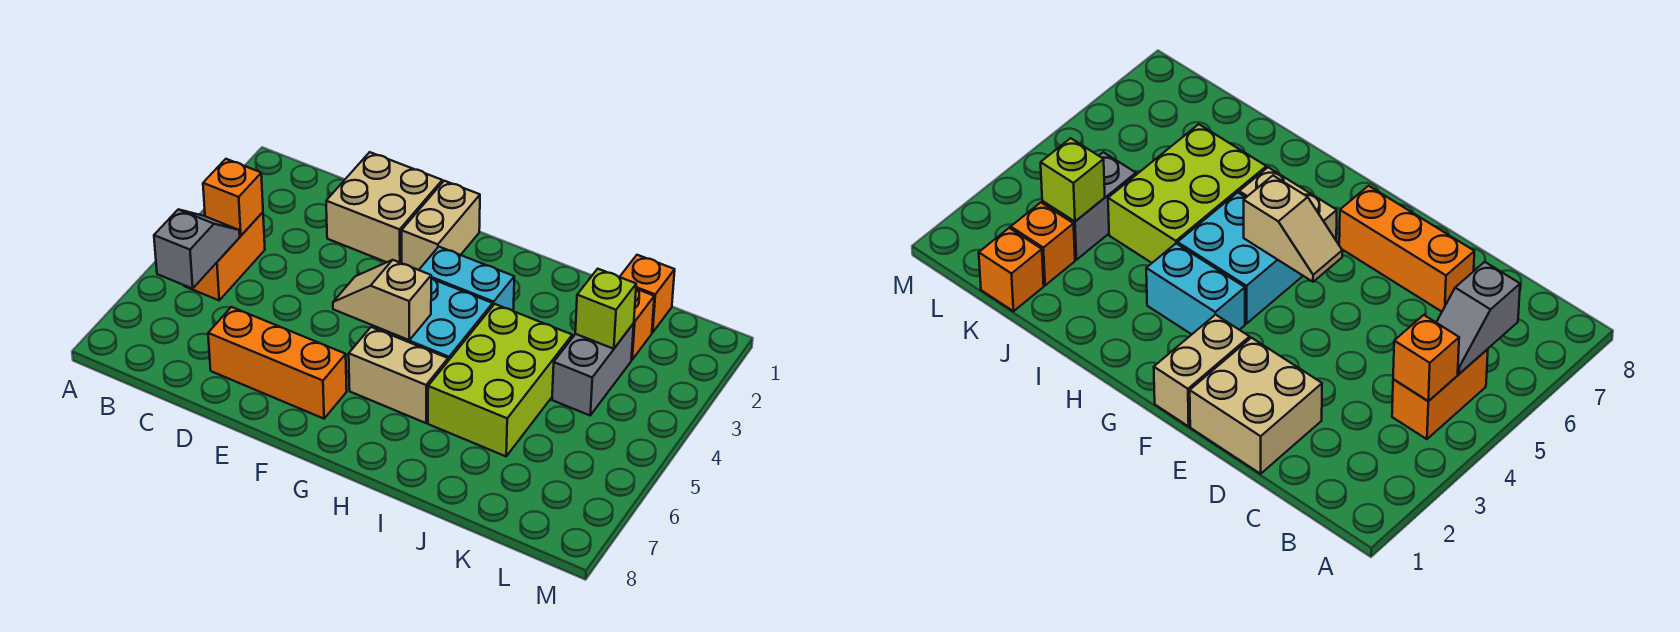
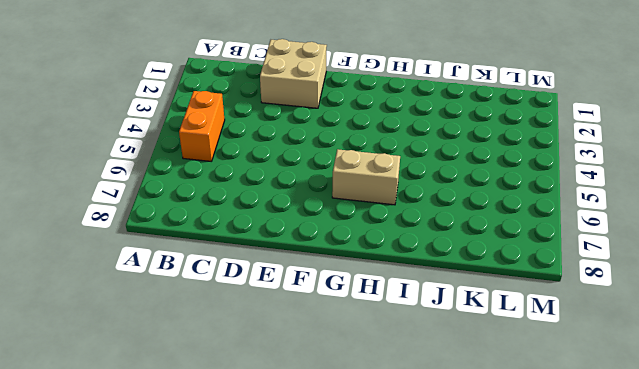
none -> orange 1x3 brick [208,307,347,419]
none -> tan 1x2 brick [402,181,480,270]
none -> cyan 1x2 brick [419,247,514,311]

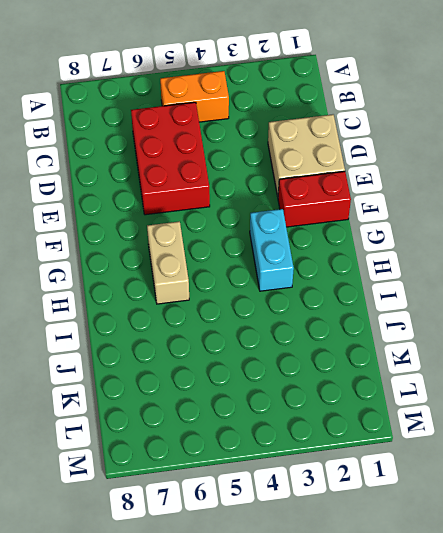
red 2x3 brick [131,102,210,215] -> none
red 1x2 brick [278,171,351,227] -> tan 1x2 brick [402,181,480,270]
none -> orange 1x3 brick [208,307,347,419]
none -> cyan 2x2 brick [372,278,493,361]
none -> lime 2x3 brick [428,304,572,456]

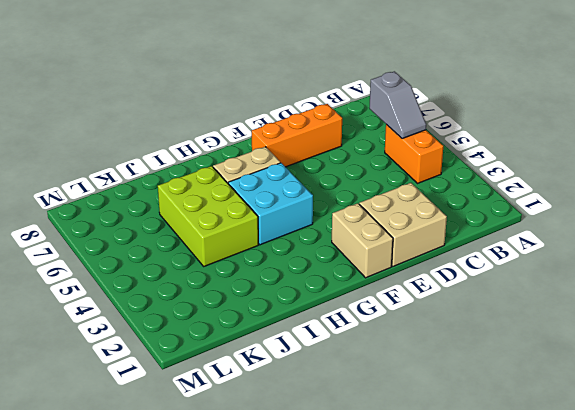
none -> cyan 1x2 brick [419,247,514,311]
none -> orange 1x1 brick [620,255,675,332]
none -> orange 1x1 brick [631,289,654,360]

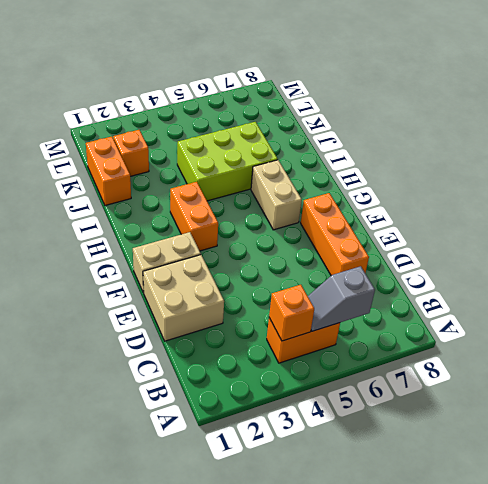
orange 1x2 brick [170,182,218,251] -> cyan 1x2 brick [419,247,514,311]
orange 1x2 brick [86,137,131,205] -> orange 1x1 brick [620,255,675,332]
none -> cyan 2x2 brick [372,278,493,361]
none -> grey 1x2 brick [552,324,634,415]
none -> tan 1x2 slope [333,260,431,340]

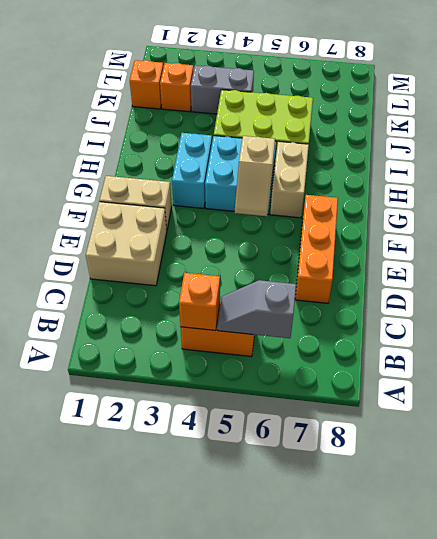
none -> lime 1x1 brick [575,269,636,349]

